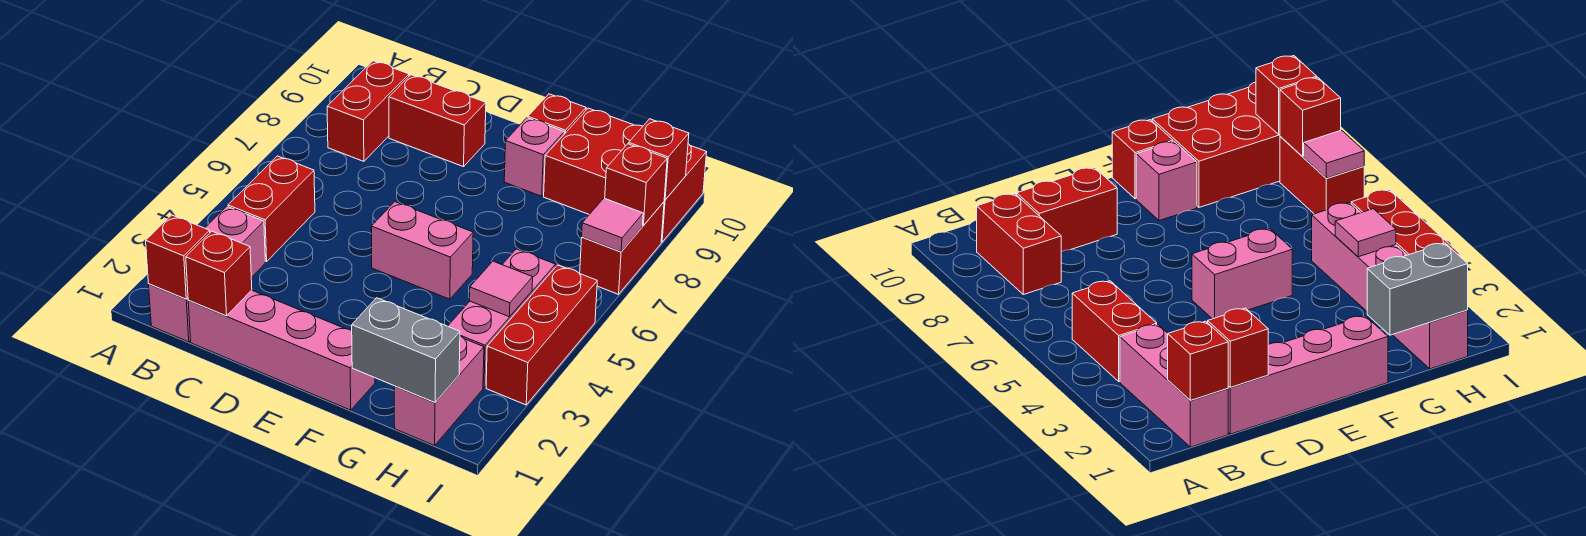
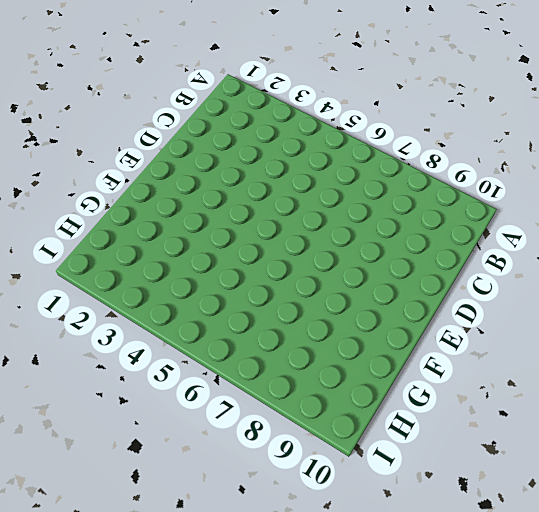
none -> pink 1x3 brick [149,206,265,342]
none -> red 1x2 brick [228,156,315,262]
none -> red 1x2 brick [327,61,409,161]

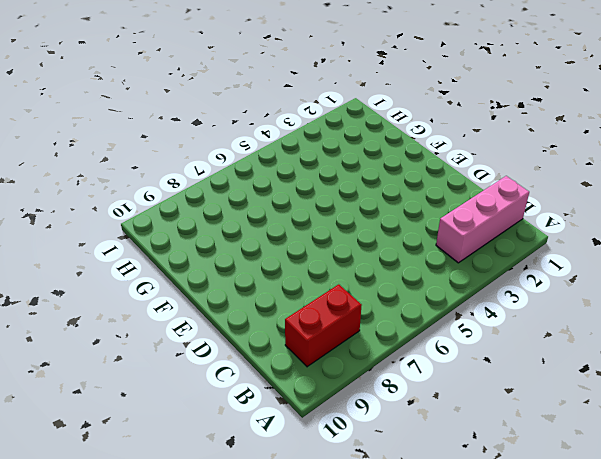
none -> red 1x2 brick [228,156,315,262]
none -> pink 1x4 brick [188,290,375,410]
none -> red 1x2 brick [389,75,486,167]

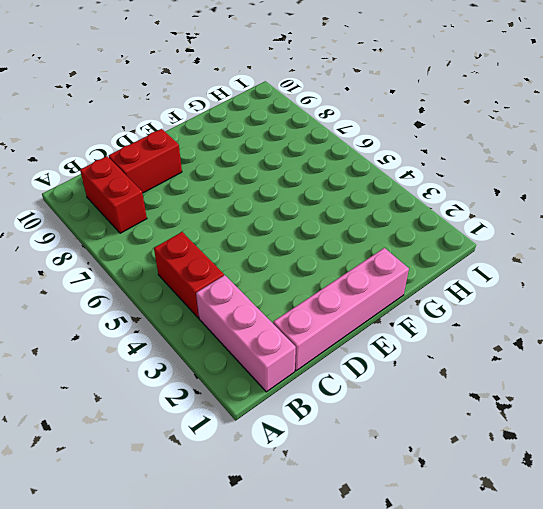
none -> pink 1x2 brick [371,202,473,299]
none -> pink 1x1 brick [504,118,564,196]
none -> red 1x1 brick [528,94,586,134]

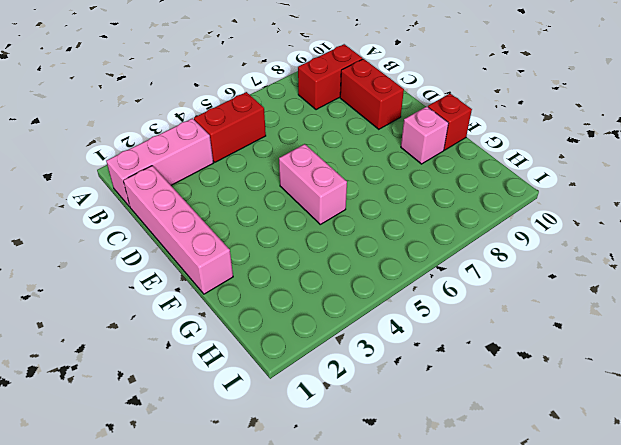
none -> red 2x3 brick [544,108,707,242]
none -> pink 1x2 brick [394,336,484,446]
none -> pink 1x3 brick [448,249,556,388]

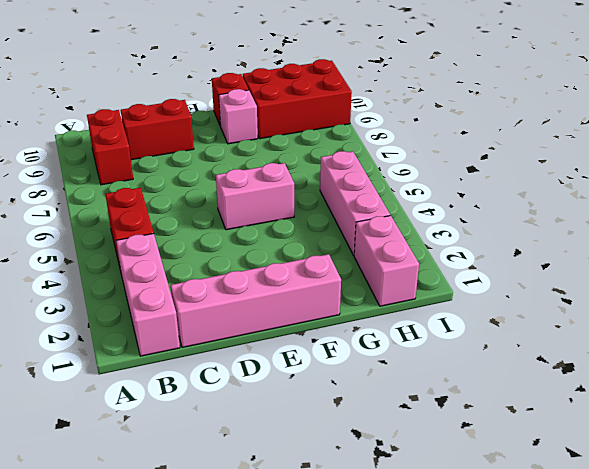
none -> red 1x3 brick [486,265,597,405]
none -> red 1x2 brick [580,202,664,294]
none -> red 1x1 brick [146,215,210,299]

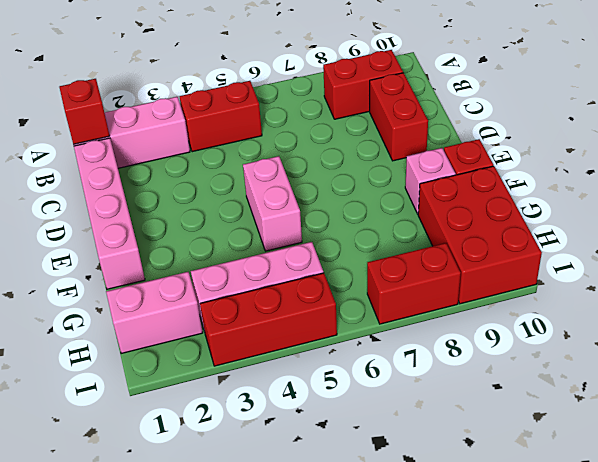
none -> red 1x1 brick [186,231,252,316]
none -> grey 1x2 brick [352,298,460,402]
none -> pink 1x1 tile [470,261,533,317]

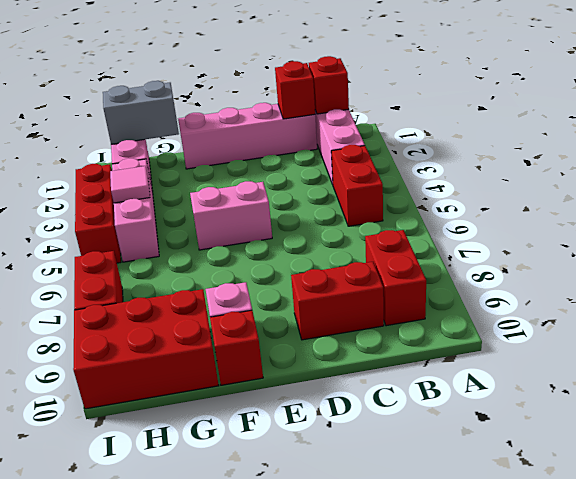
none -> pink 1x1 tile [582,198,643,252]
none -> red 1x1 brick [605,144,667,226]
none -> red 1x1 brick [629,119,689,200]

